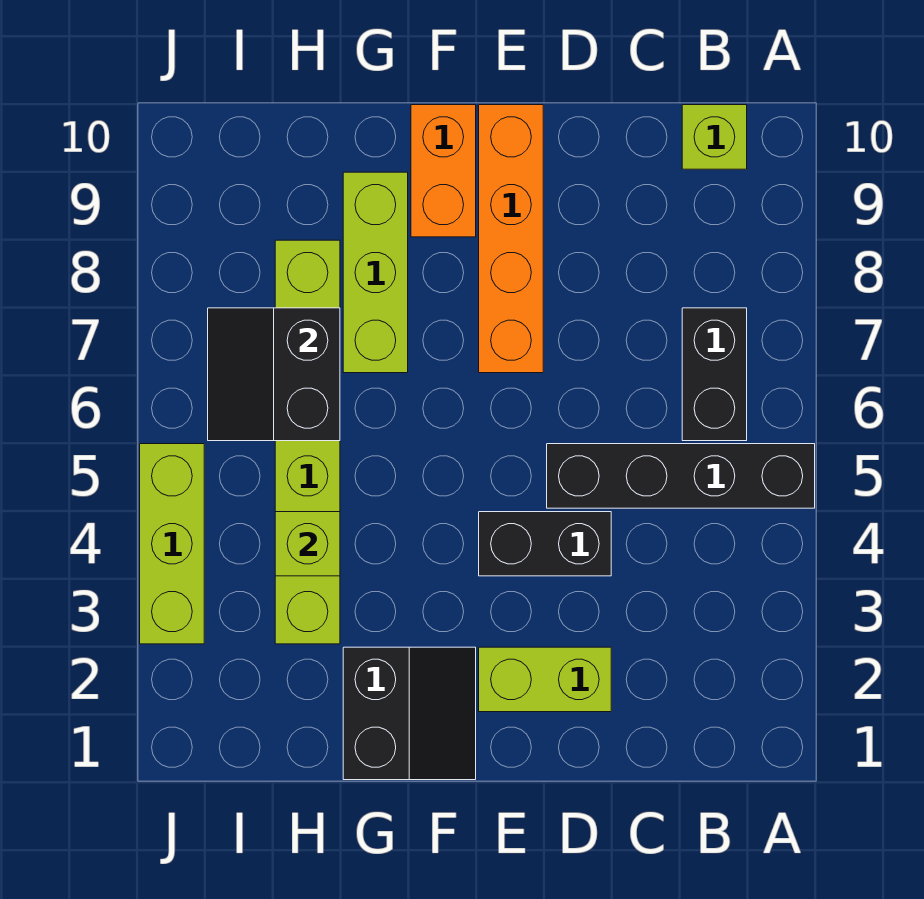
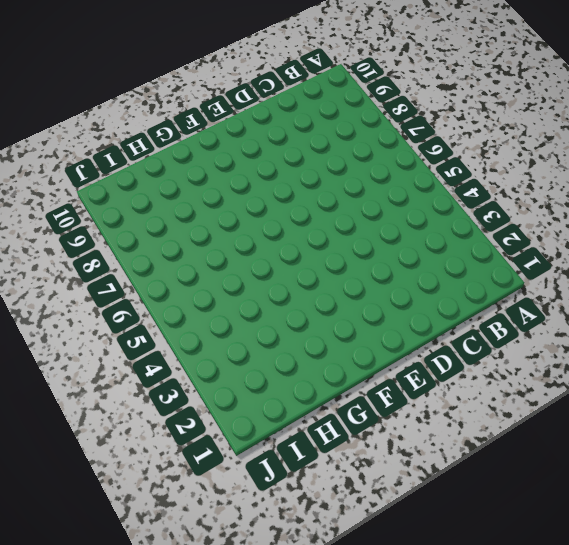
none -> black 1x4 brick [547,444,815,508]
none -> black 1x2 brick [682,308,747,441]
none -> lime 1x1 brick [682,105,747,169]

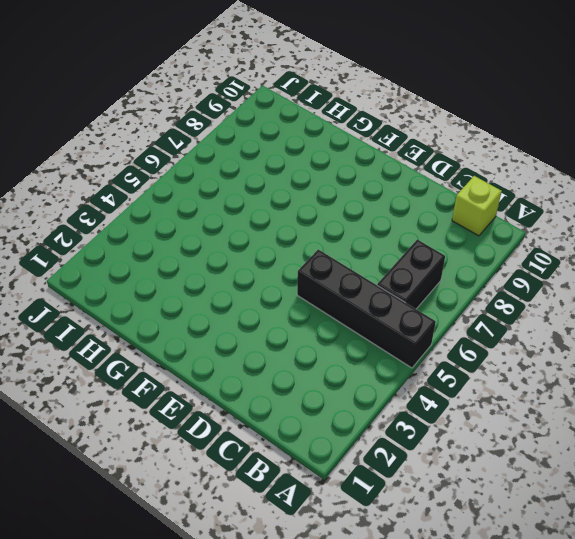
none -> lime 1x2 brick [479,647,611,712]
none -> black 1x2 brick [479,512,611,576]
none -> orange 1x4 brick [479,105,543,373]

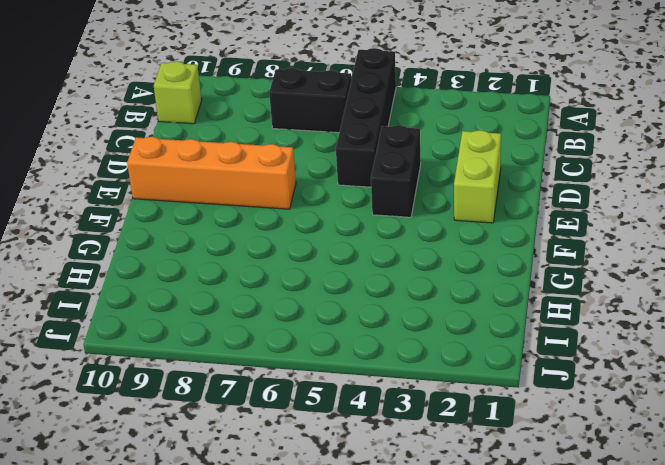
none -> black 2x2 slope [343,647,476,780]
none -> orange 1x2 brick [411,105,476,237]
none -> lime 1x3 brick [343,172,408,373]

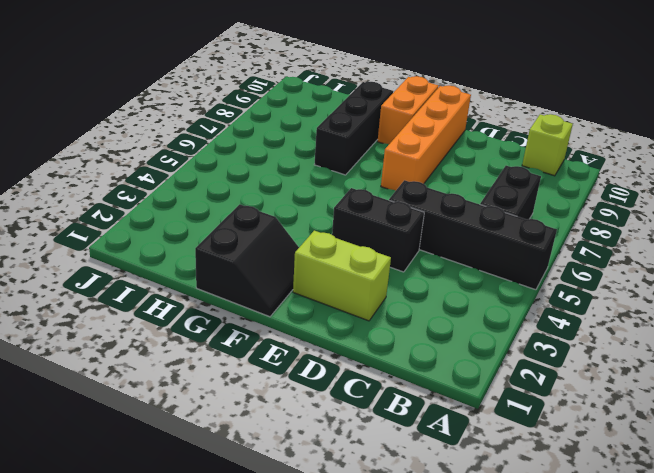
black 1x3 brick [314,82,393,175] -> lime 1x3 brick [343,172,408,373]
none -> lime 1x6 brick [275,240,340,644]
none -> lime 1x3 brick [140,444,204,644]
none -> lime 1x1 brick [275,512,340,576]

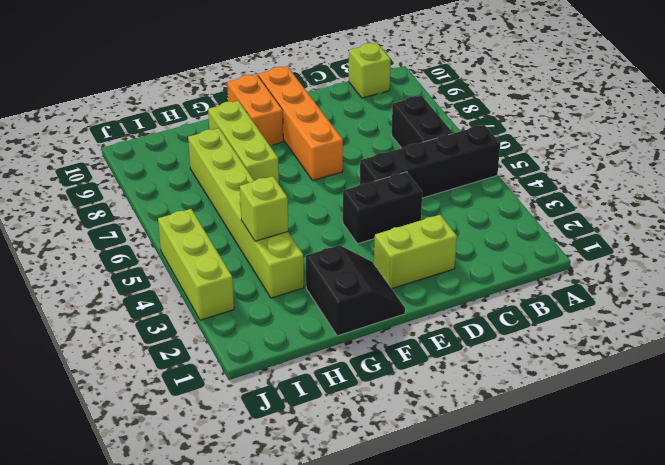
none -> black 2x2 slope [208,308,340,441]

